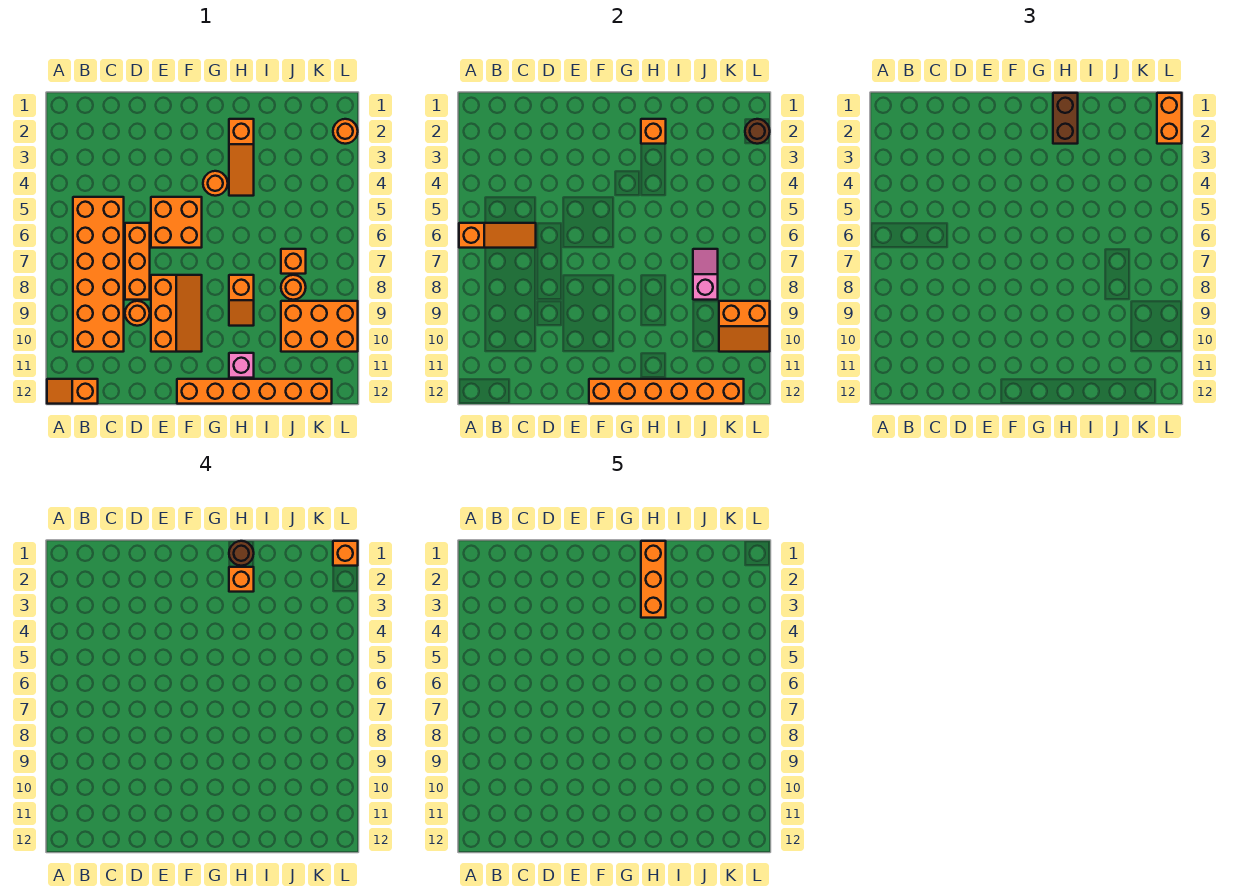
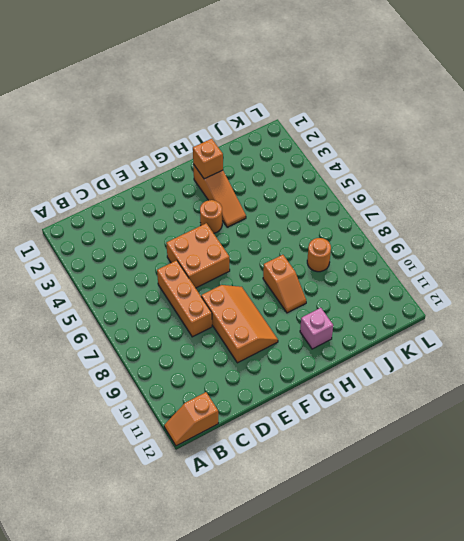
none -> orange 2x6 brick [73,197,124,352]
none -> orange 1x1 round brick [125,301,150,326]
none -> orange 1x6 brick [177,379,332,404]

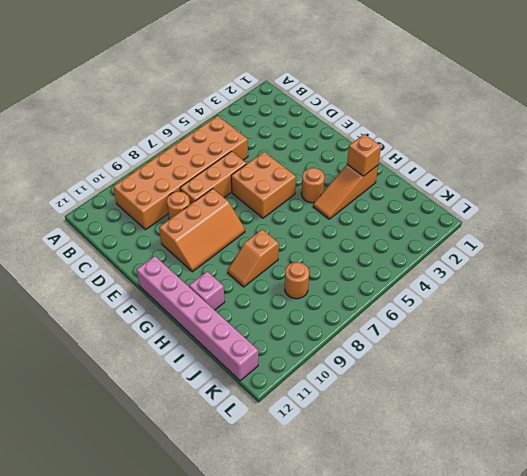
pink 1x6 brick [136,256,258,381] -> orange 1x6 brick [177,379,332,404]
none -> orange 1x2 slope [47,379,98,404]
none -> orange 1x1 brick [281,249,306,274]
none -> orange 2x3 brick [281,301,358,352]

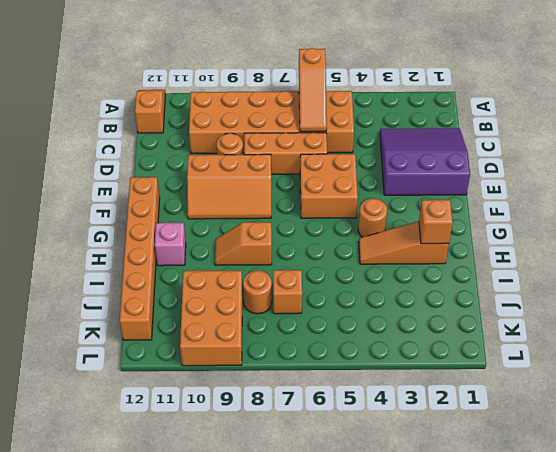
purple 3x3 slope [380,128,470,195] -> none
none -> orange 1x1 round brick [333,119,358,144]
none -> orange 1x6 brick [589,379,744,404]
none -> pink 1x2 slope [693,249,718,300]

